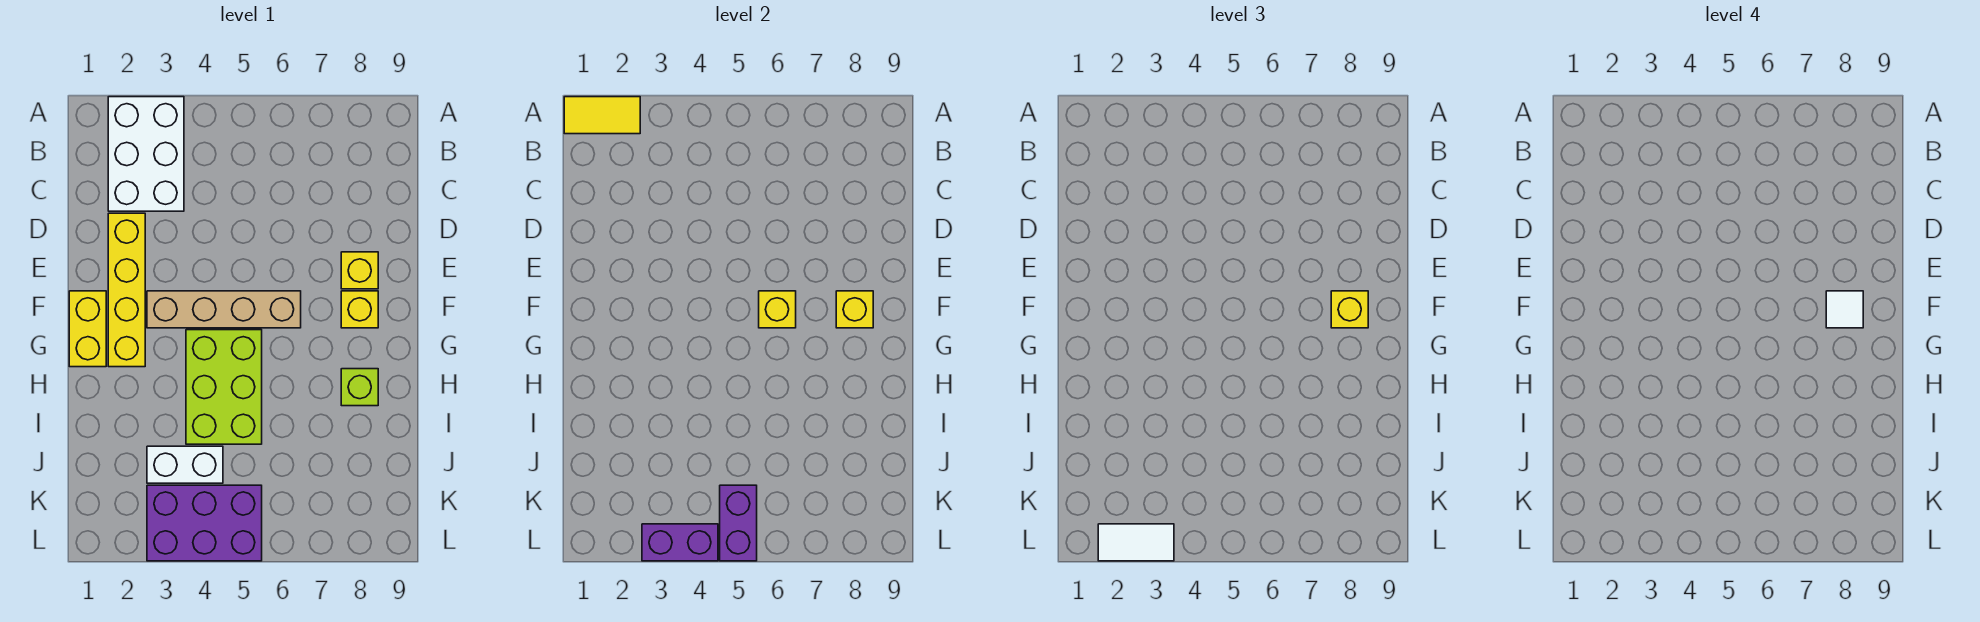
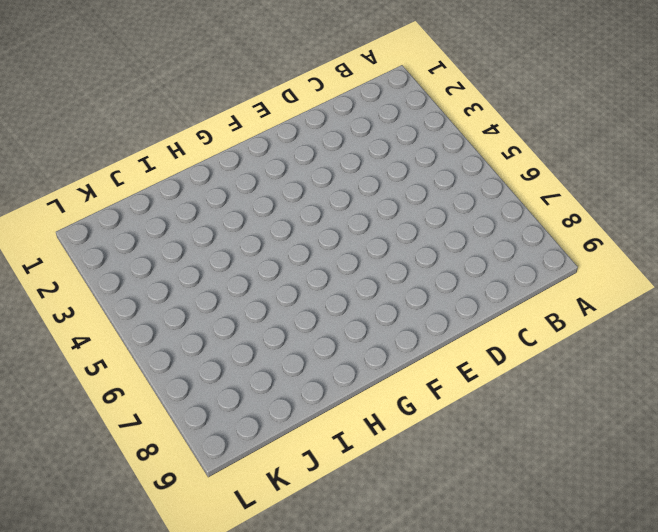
none -> white 2x3 brick [108,97,184,211]
none -> yellow 1x4 brick [108,213,145,367]
none -> yellow 1x1 brick [341,252,378,289]

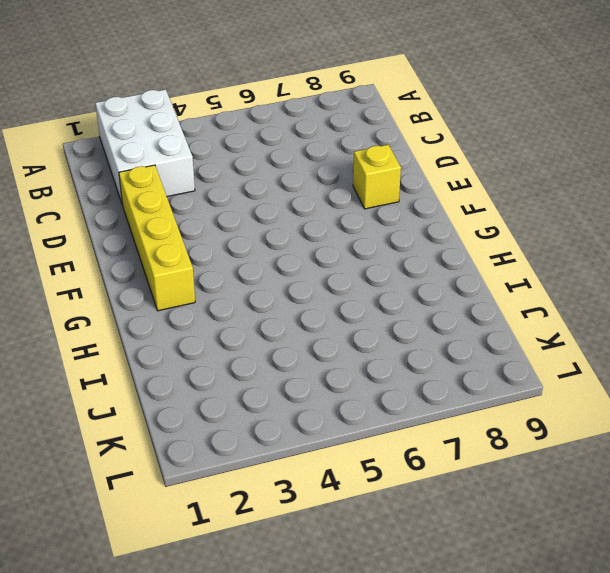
none -> yellow 1x2 brick [69,291,106,367]
none -> tan 1x4 brick [147,291,301,328]
none -> yellow 1x1 brick [341,291,378,328]

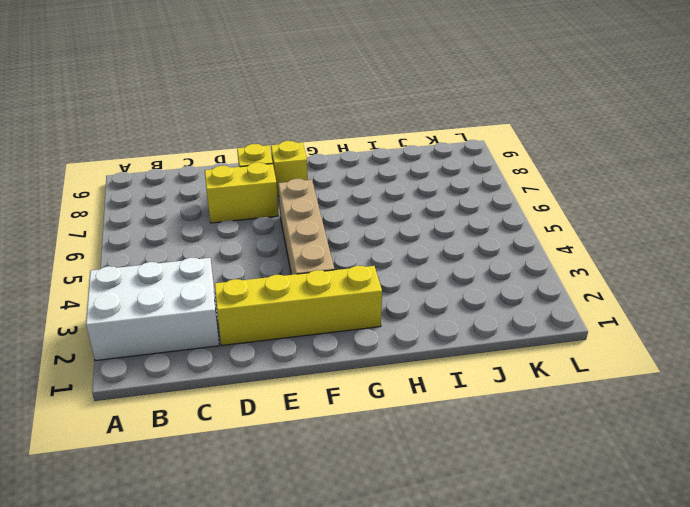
yellow 1x2 brick [205,162,278,223] -> yellow 1x2 brick moved to [69,291,106,367]
none -> lime 2x3 brick [186,330,262,444]
none -> lime 1x1 brick [341,369,378,406]
none -> white 1x2 brick [147,446,223,483]

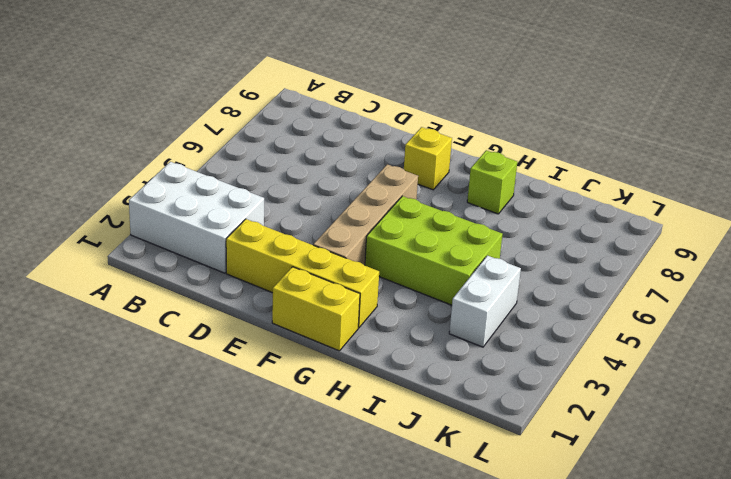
none -> yellow 1x1 brick [341,252,378,289]
none -> purple 2x3 brick [147,485,262,561]
none -> yellow 1x2 tile [564,97,640,134]

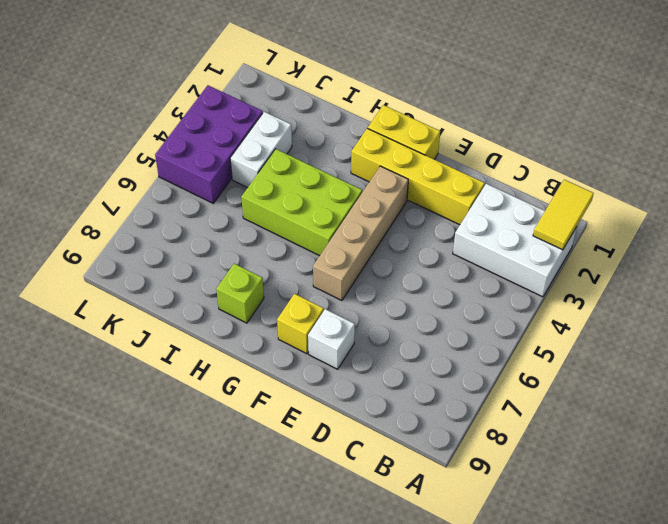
white 1x1 brick [308,309,355,369] -> yellow 1x1 brick [341,252,378,289]
none -> yellow 1x1 brick [759,291,796,328]
none -> yellow 1x1 brick [836,291,873,328]
none -> purple 1x2 brick [720,485,757,561]

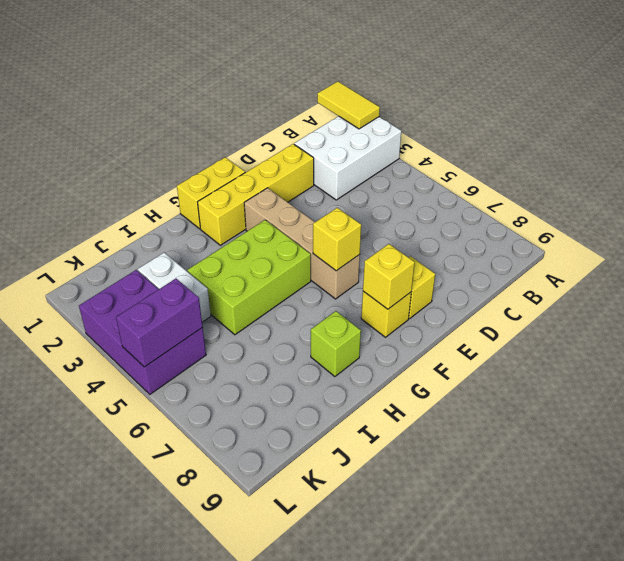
none -> purple 1x2 brick [642,524,718,561]
none -> yellow 1x1 brick [1331,291,1368,328]
none -> white 1x2 tile [1098,524,1174,561]

